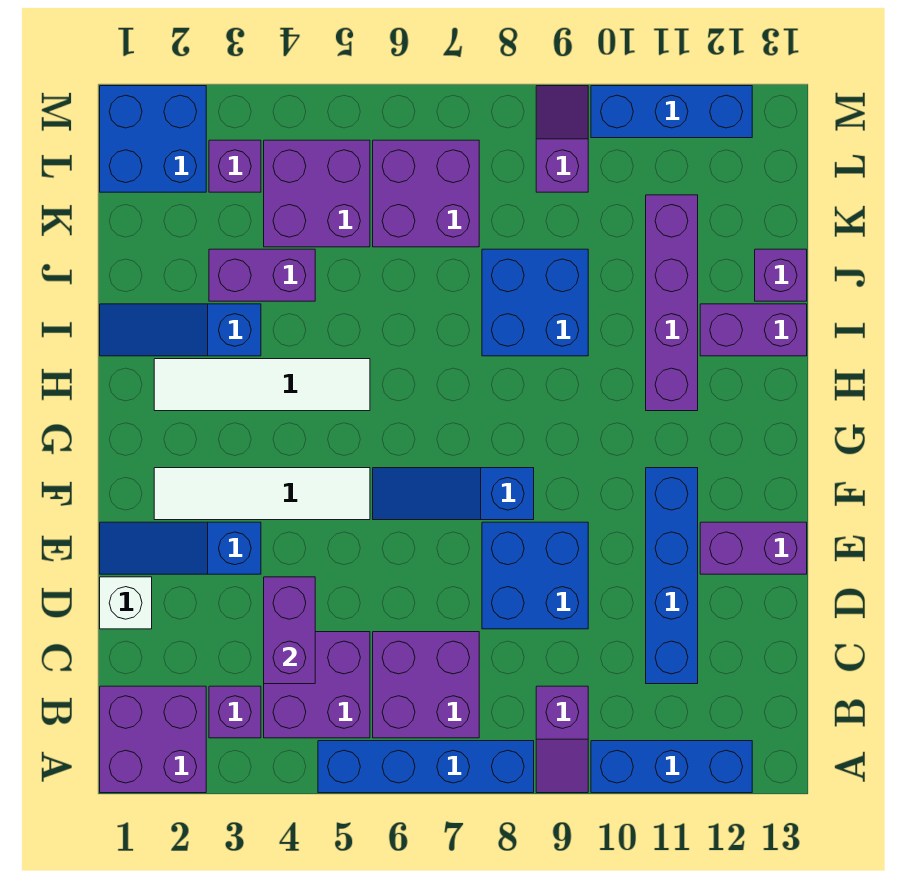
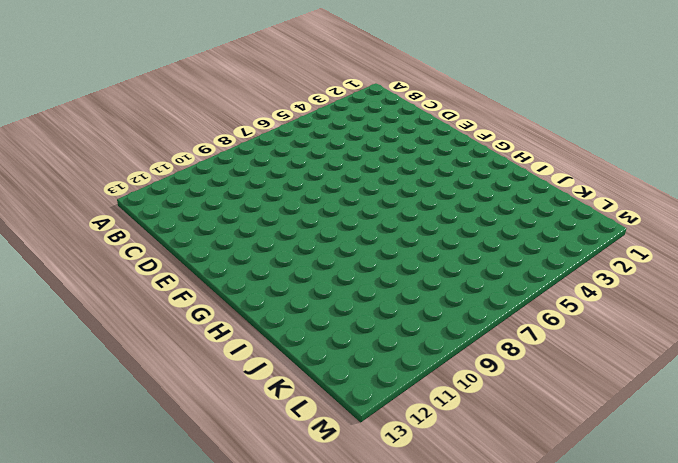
none -> purple 2x2 brick [100,686,206,793]
none -> blue 1x4 brick [318,741,534,793]
none -> purple 1x2 slope [536,686,588,793]

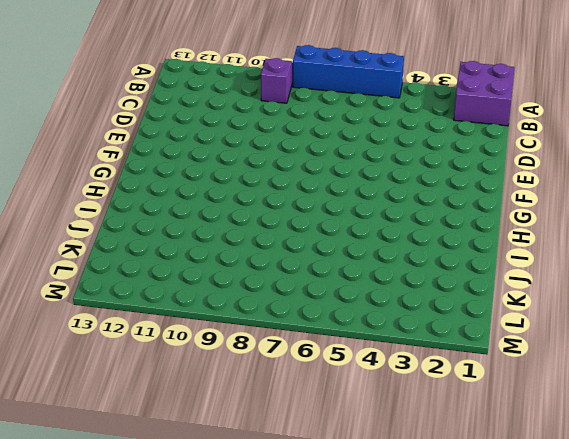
none -> blue 1x3 brick [591,741,752,793]
none -> purple 1x1 brick [209,686,261,738]
none -> purple 2x2 brick [264,632,370,738]

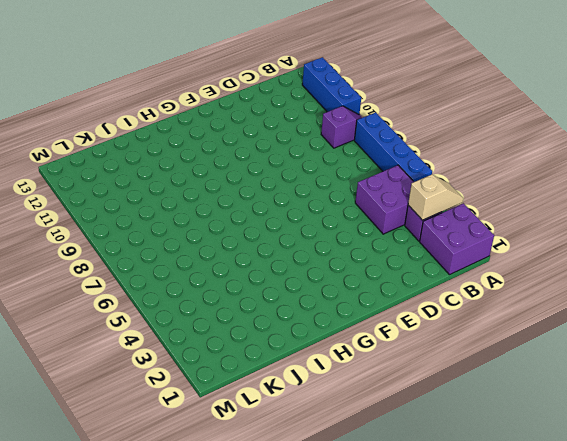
tan 1x2 slope [408,175,463,220] -> none
none -> purple 2x2 brick [373,632,479,738]
none -> blue 1x4 brick [646,468,698,684]
none -> white 1x1 brick [100,577,152,629]

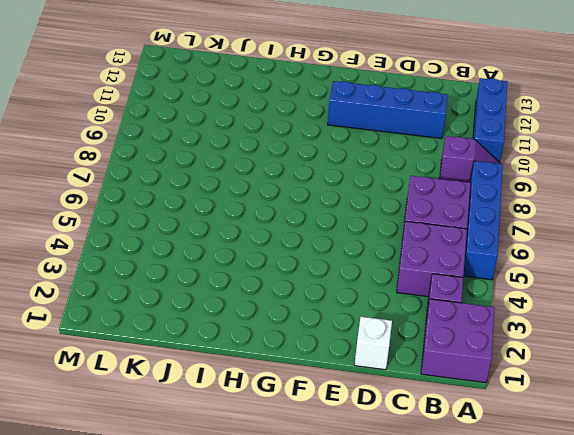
none -> blue 2x2 brick [482,522,588,629]
none -> blue 1x3 slope [100,522,261,574]
none -> purple 1x2 brick [700,522,807,574]

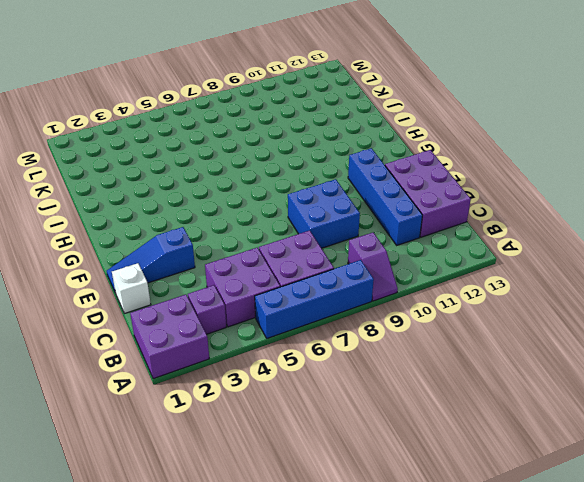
purple 2x3 brick [385,150,471,237] -> purple 1x2 brick [700,522,807,574]
none -> blue 1x3 brick [591,741,752,793]
none -> white 1x4 tile [154,468,370,520]
none -> blue 1x3 slope [373,468,534,520]

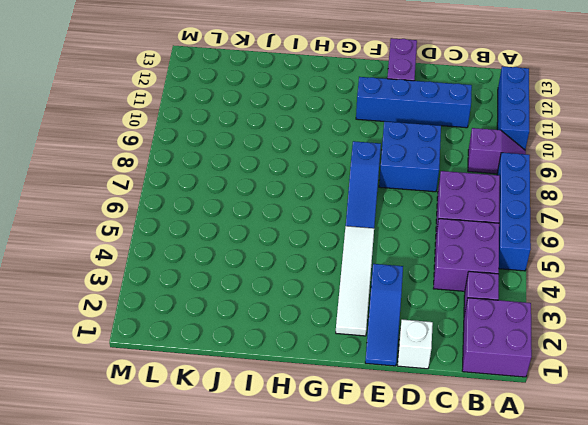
none -> white 1x4 tile [154,359,370,411]
none -> purple 1x4 brick [646,195,698,411]
none -> blue 1x3 slope [100,304,261,356]

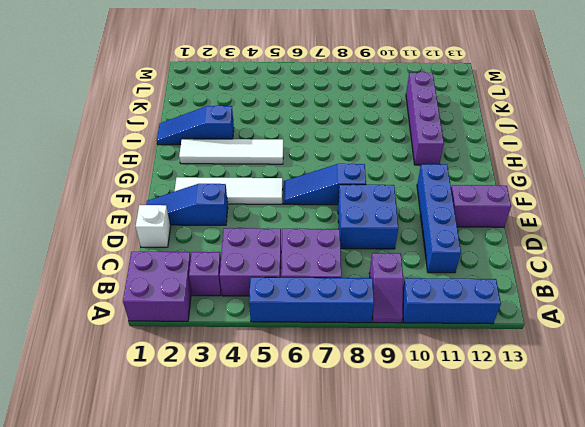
none -> blue 2x2 brick [482,249,588,356]
none -> purple 1x2 brick [700,304,807,356]
none -> purple 1x2 brick [209,249,315,301]

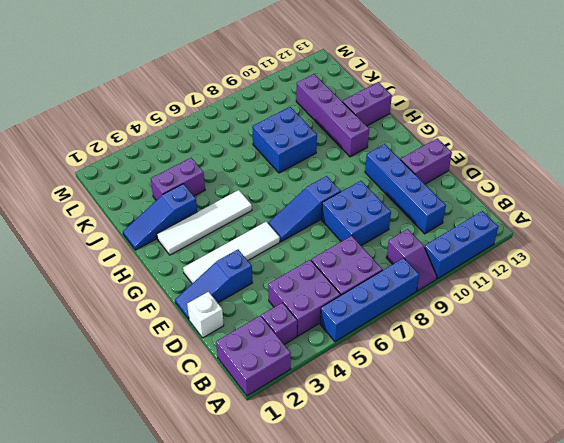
none -> purple 1x1 brick [755,249,807,301]
none -> purple 2x2 brick [264,140,370,247]
none -> purple 2x2 brick [373,140,479,247]

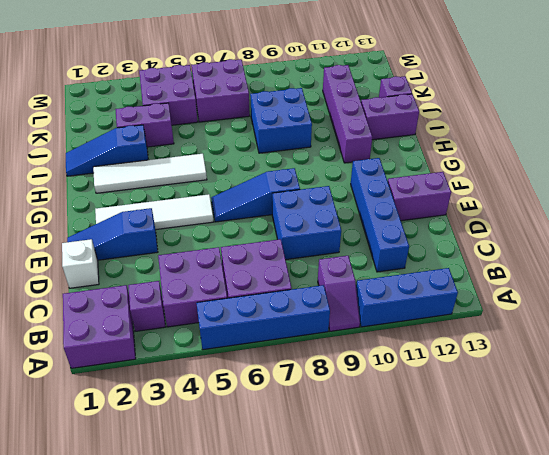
none -> blue 2x2 brick [100,86,206,192]
none -> purple 1x1 brick [209,140,261,192]
none -> purple 1x2 slope [536,86,588,192]

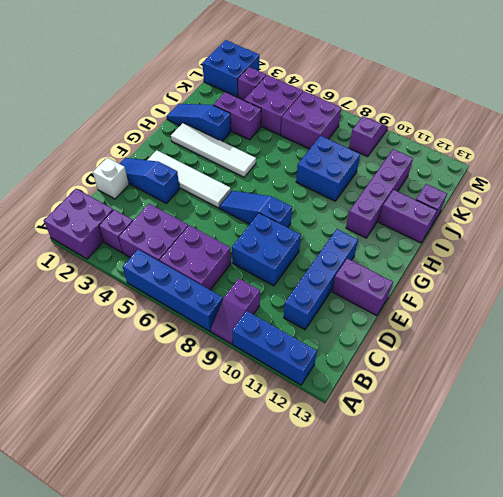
none -> blue 1x3 brick [591,86,752,138]
none -> purple 1x2 brick [264,577,315,684]

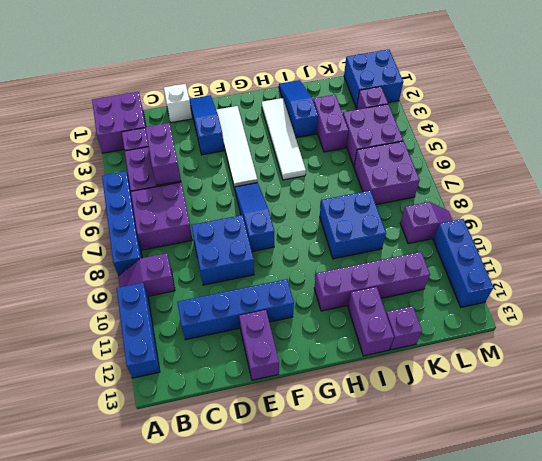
purple 1x2 brick [145,123,181,185] -> purple 1x2 brick turned to [264,577,315,684]

